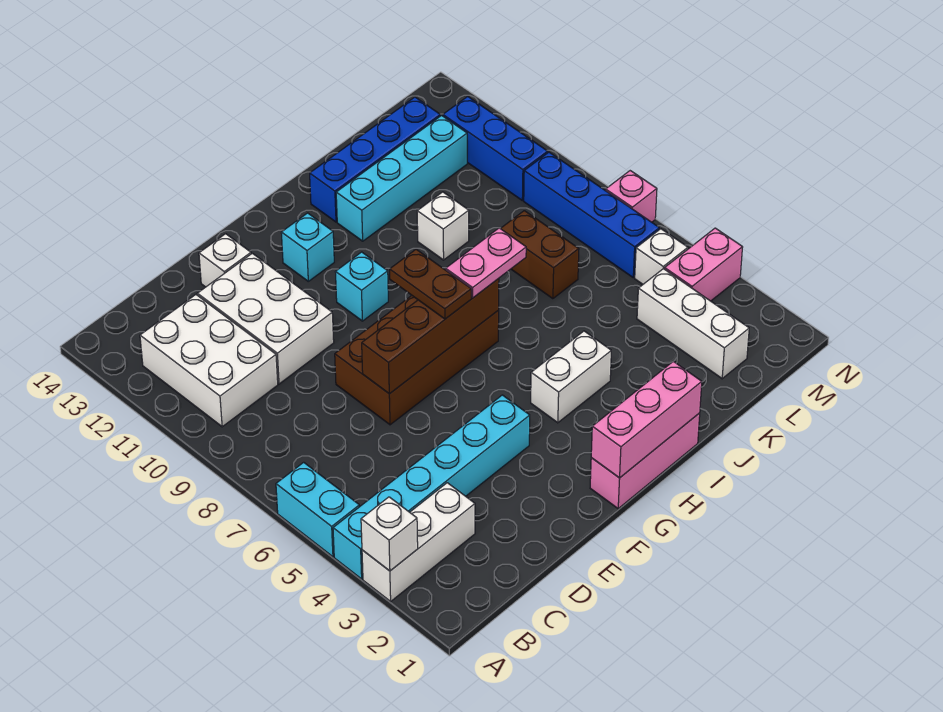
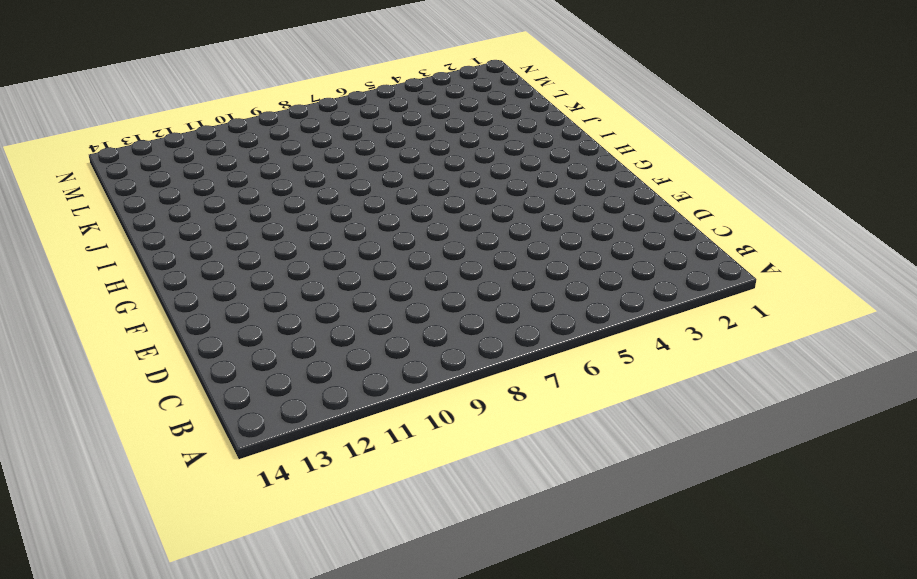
none -> white 1x3 brick [362,483,475,601]
none -> cyan 1x6 brick [333,395,530,579]
none -> cyan 1x2 brick [276,462,359,557]

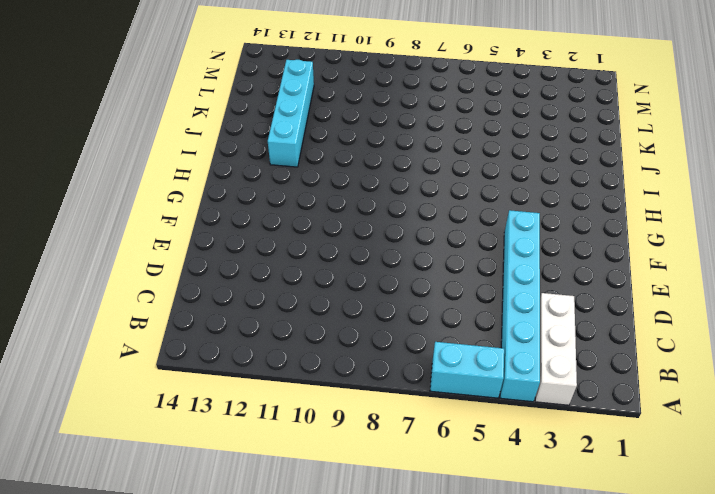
none -> white 2x3 brick [140,295,278,427]
none -> white 2x3 brick [197,253,334,384]
none -> brown 2x4 brick [335,296,499,425]

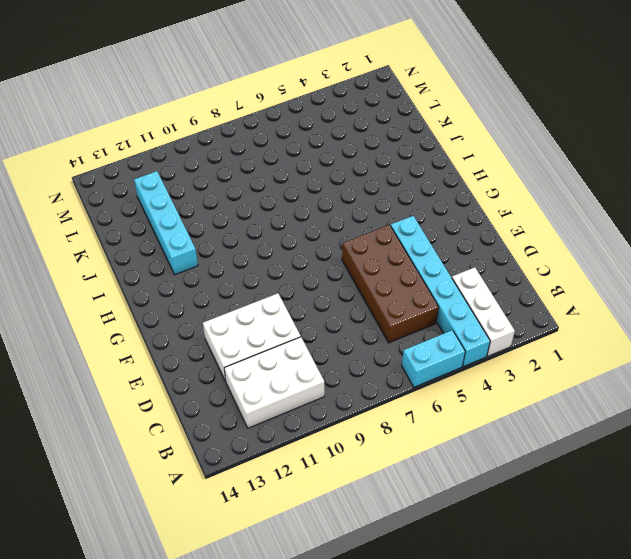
brown 2x4 brick [342,225,439,343] -> brown 2x4 brick moved to [335,296,499,425]
none -> white 1x1 brick [199,234,251,287]
none -> pink 1x3 brick [590,413,700,509]
none -> cyan 1x1 brick [336,252,388,321]

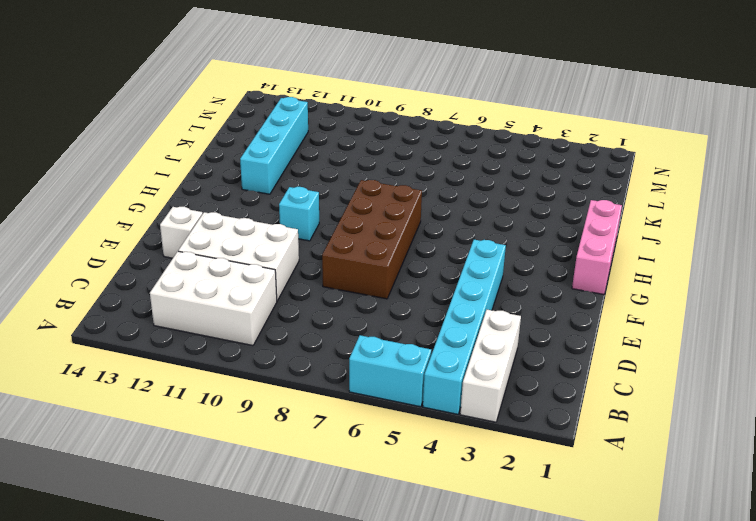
none -> cyan 1x1 brick [281,213,334,281]
none -> white 1x2 brick [531,331,611,423]
none -> blue 1x4 brick [310,97,440,222]

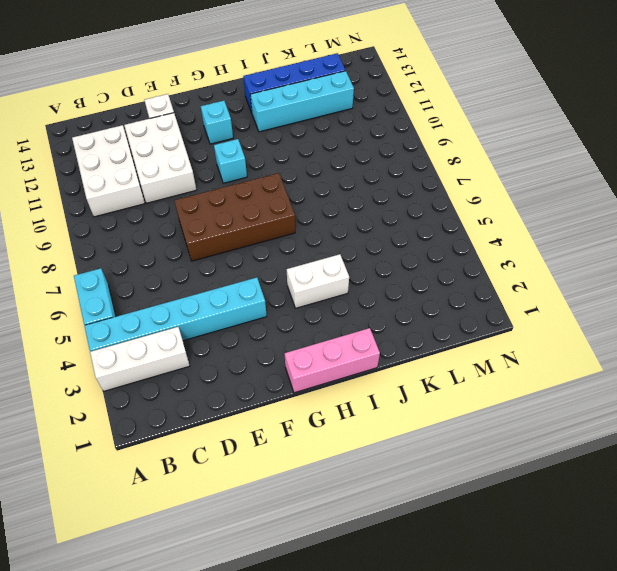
none -> white 1x1 brick [417,192,469,260]
none -> brown 1x2 brick [500,211,579,299]
none -> white 1x3 brick [637,269,749,379]

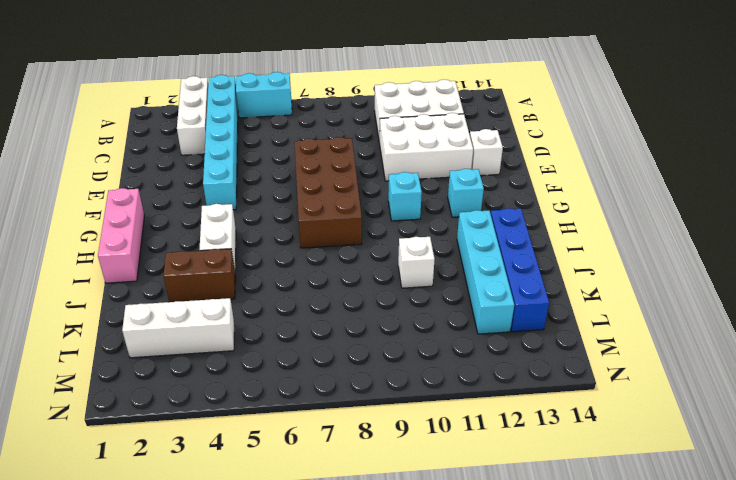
brown 1x2 brick [164,249,235,302] -> brown 1x2 brick moved to [500,211,579,299]
none -> pink 1x2 brick [665,228,743,301]
none -> white 1x1 brick [635,229,688,284]
none -> blue 1x4 brick [524,152,659,278]

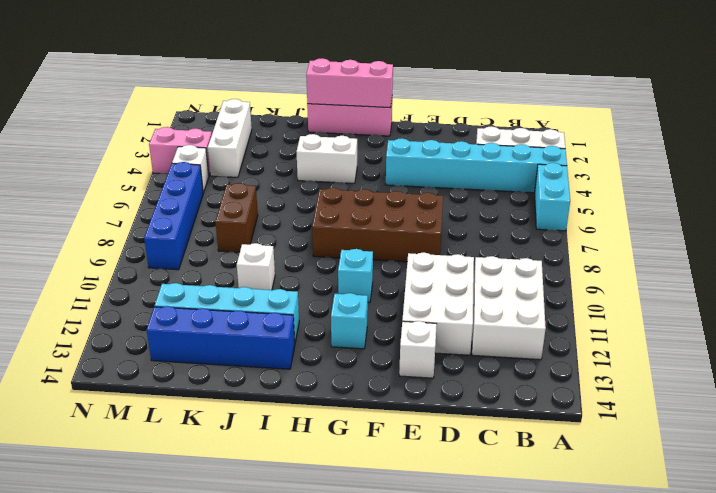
none -> blue 1x3 brick [443,96,548,201]
none -> pink 1x1 brick [606,171,657,222]
none -> white 1x1 brick [361,497,418,571]

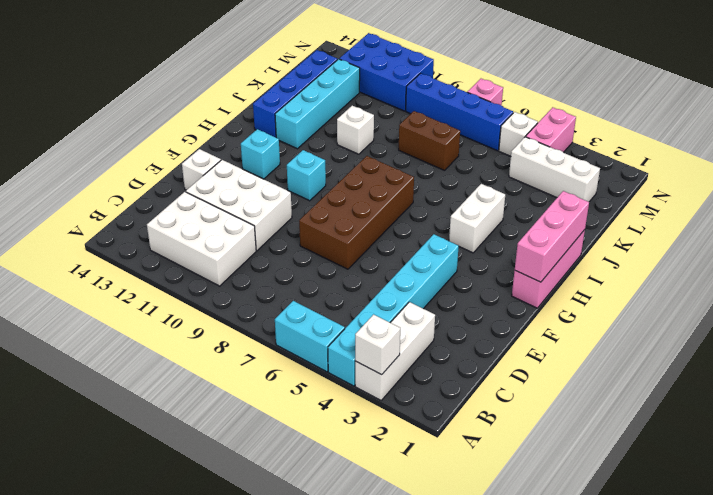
blue 2x3 brick [339,33,434,111] -> blue 1x3 brick [443,96,548,201]
none -> brown 1x4 brick [362,278,499,394]
none -> brown 1x2 plate [390,249,471,319]
none -> pink 1x2 plate [446,228,526,298]

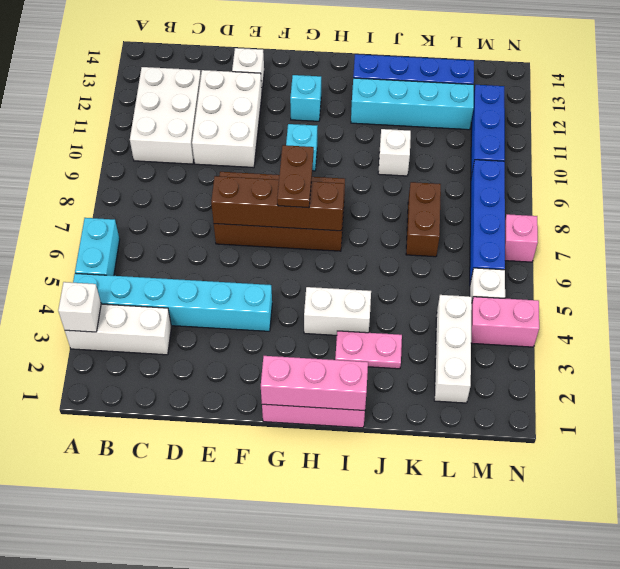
pink 1x2 plate [335,331,402,369] -> pink 1x2 plate moved to [446,228,526,298]

